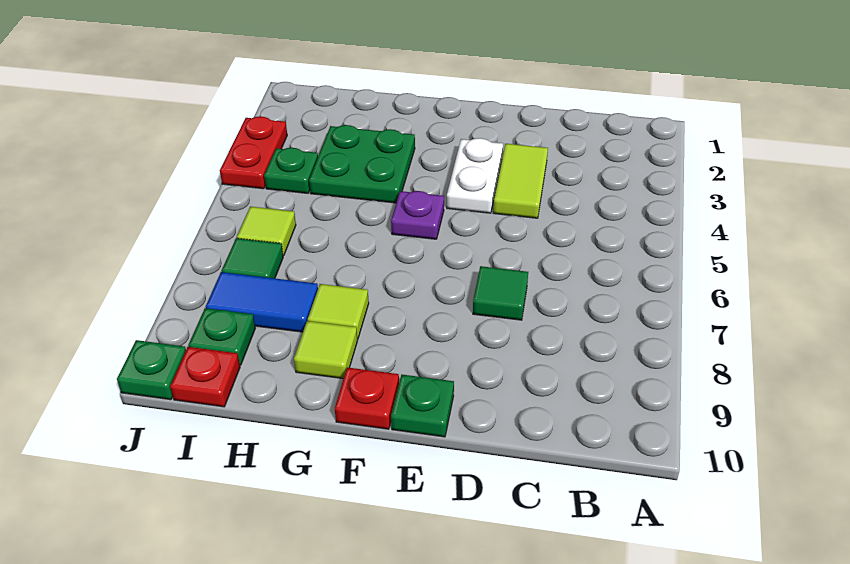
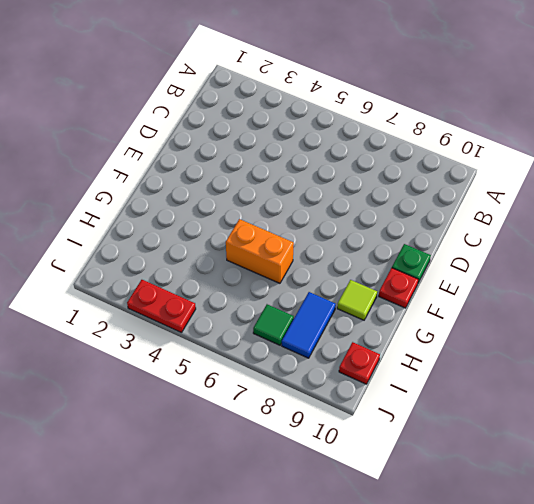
orange 1x2 brick [226,219,294,283] -> none
none -> lime 1x2 tile [493,144,548,218]
none -> green 1x1 tile [473,266,528,320]
none -> white 1x2 plate [447,138,503,213]

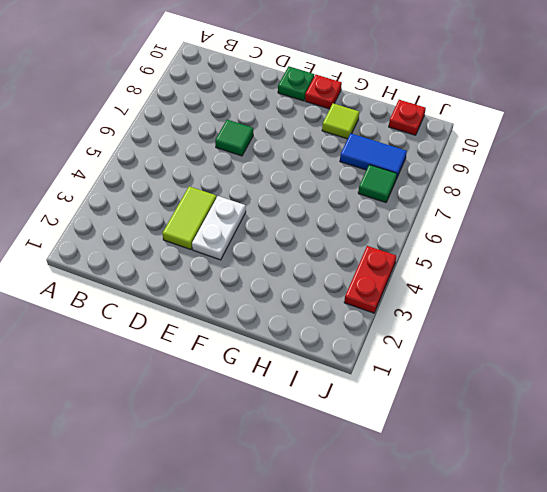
none -> purple 1x1 plate [391,191,444,239]
none -> green 2x2 plate [309,125,415,203]
none -> lime 1x1 tile [308,284,369,339]

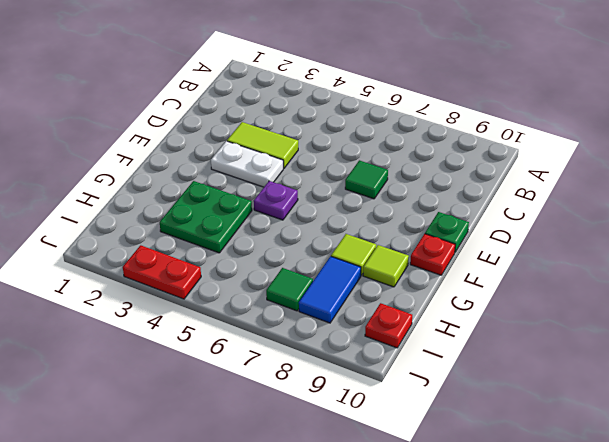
none -> green 1x1 plate [264,148,318,193]
none -> lime 1x1 tile [237,206,296,256]
none -> green 1x1 plate [189,308,255,365]

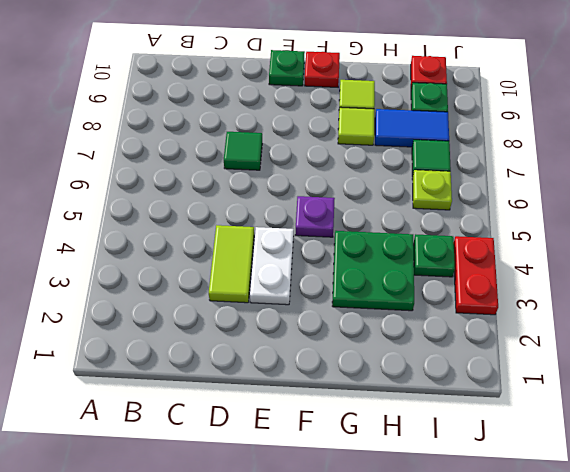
lime 1x1 plate [412,170,452,210] -> lime 1x1 tile [237,206,296,256]
none -> green 1x1 plate [117,340,186,400]

